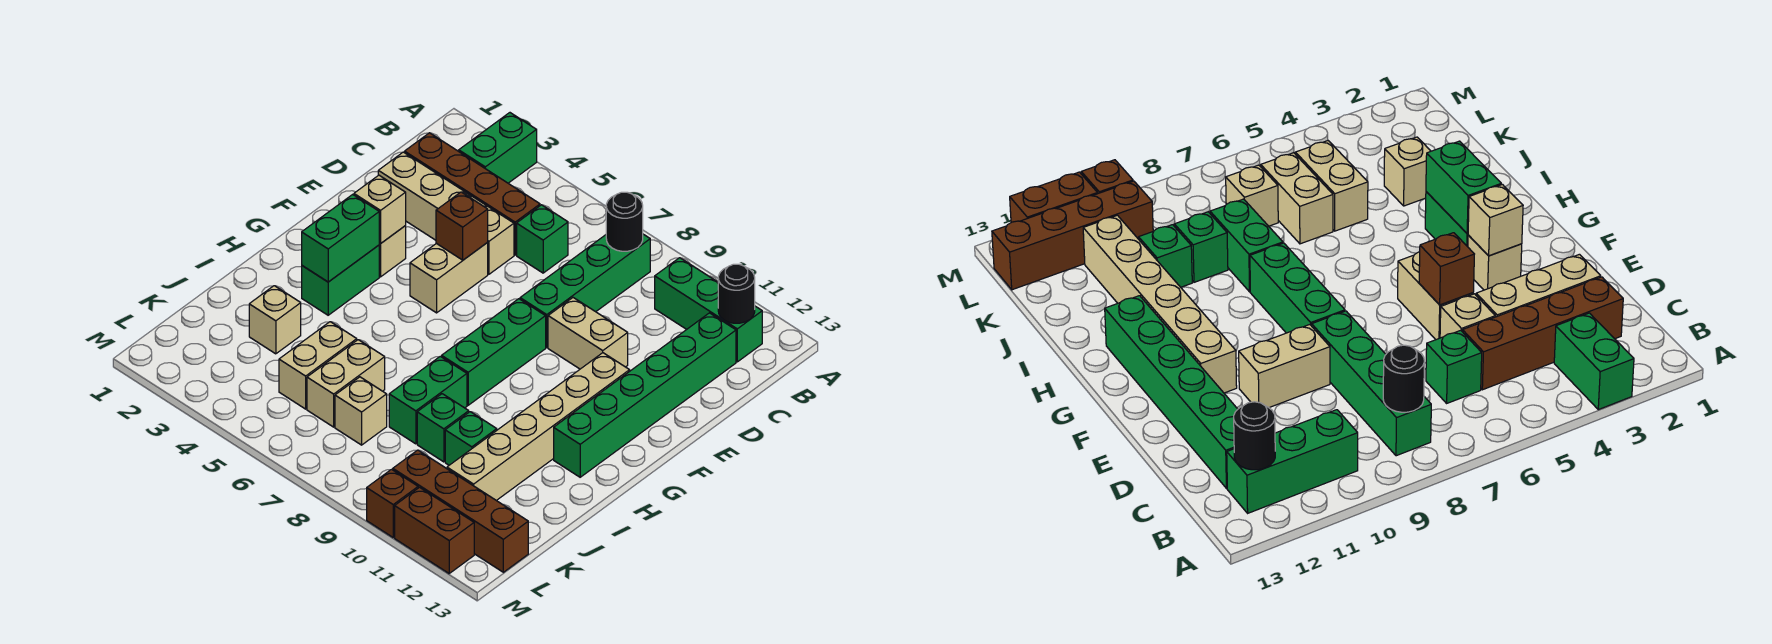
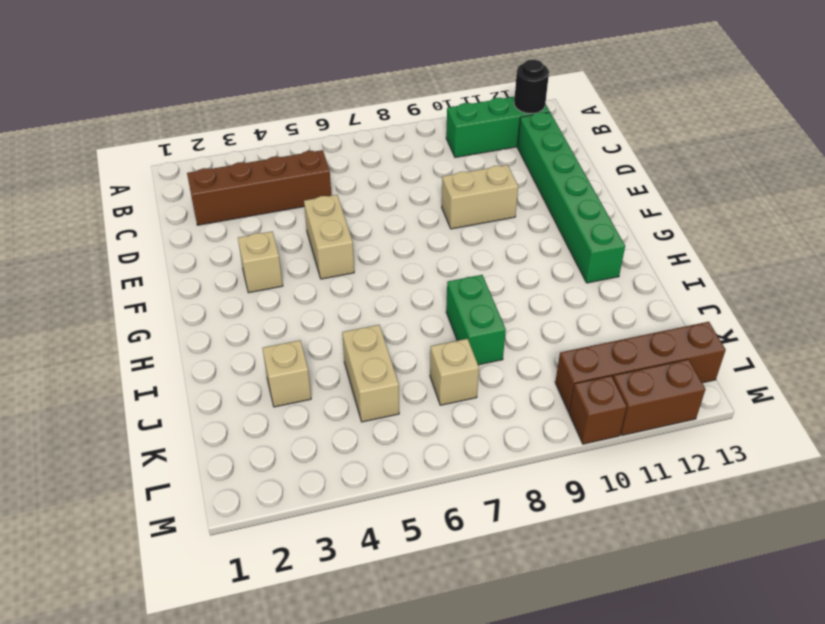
none -> green 1x2 brick [459,113,537,183]
none -> green 1x4 brick [520,234,650,347]
none -> green 1x1 brick [517,205,568,273]

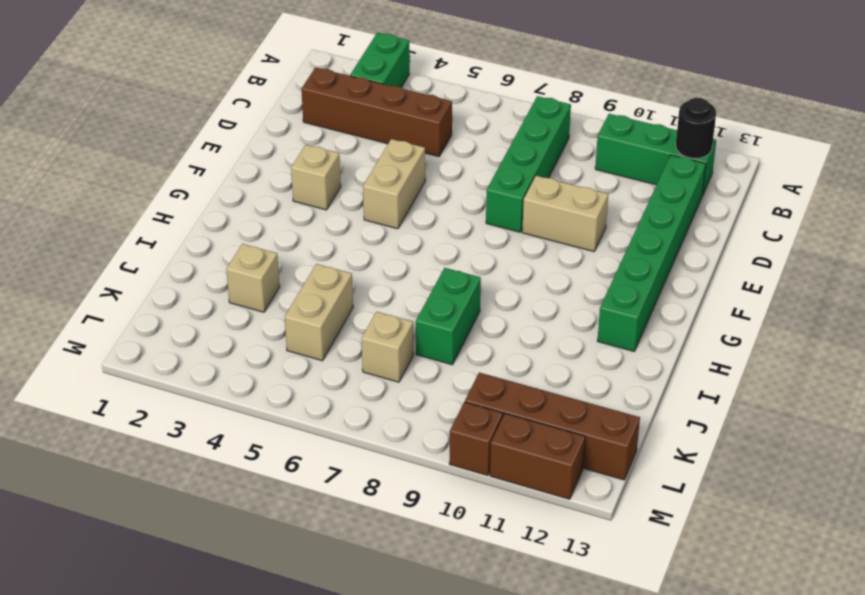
none -> green 1x1 brick [517,205,568,273]
none -> tan 1x3 brick [378,152,486,240]
none -> tan 1x1 brick [486,206,514,274]

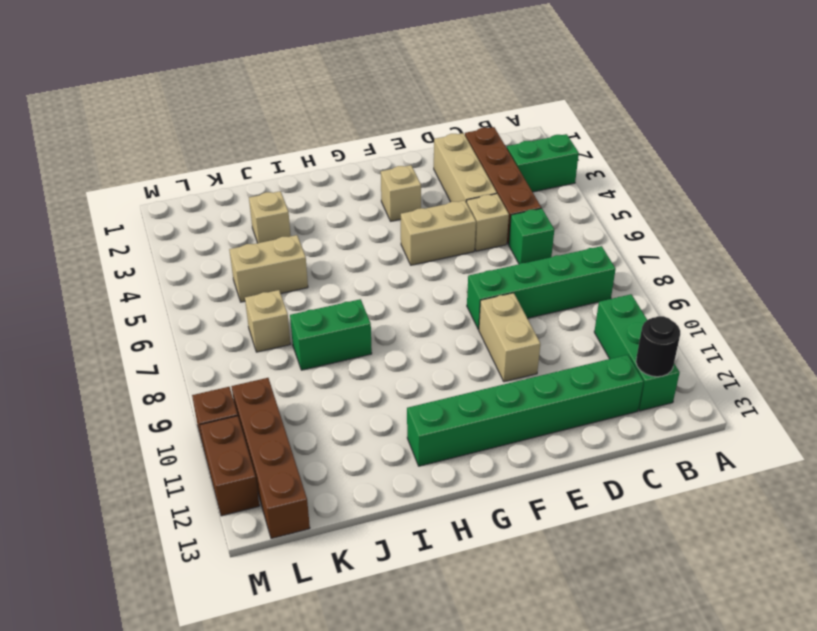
none -> green 1x3 brick [442,299,546,405]
none -> tan 1x6 brick [447,353,630,501]
none -> green 1x2 brick [302,245,379,315]

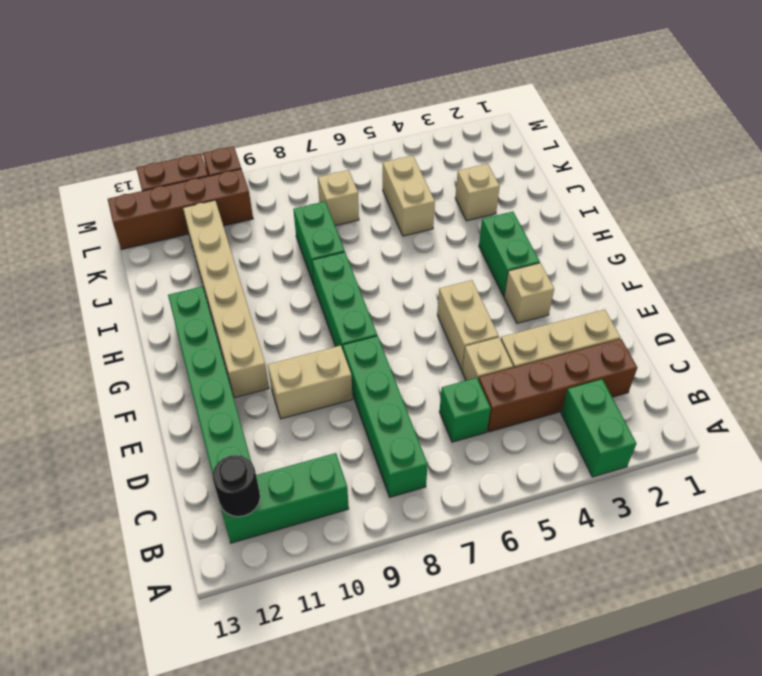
none -> tan 1x2 brick [307,340,385,427]
none -> green 1x1 brick [417,394,469,462]
none -> green 1x1 brick [445,412,497,465]

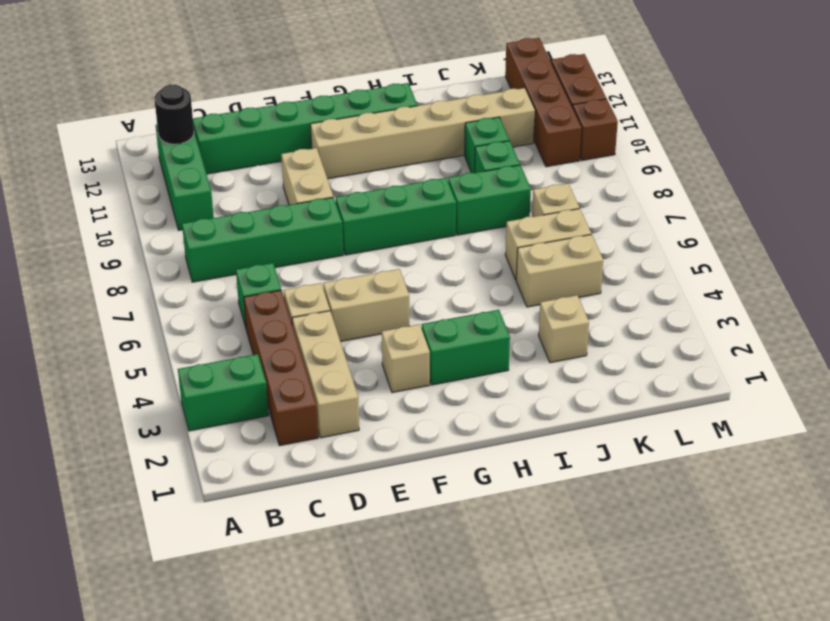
none -> black 1x1 round brick [606,192,643,251]
none -> brown 1x1 brick [436,192,488,260]
none -> tan 1x1 brick [354,175,406,244]

